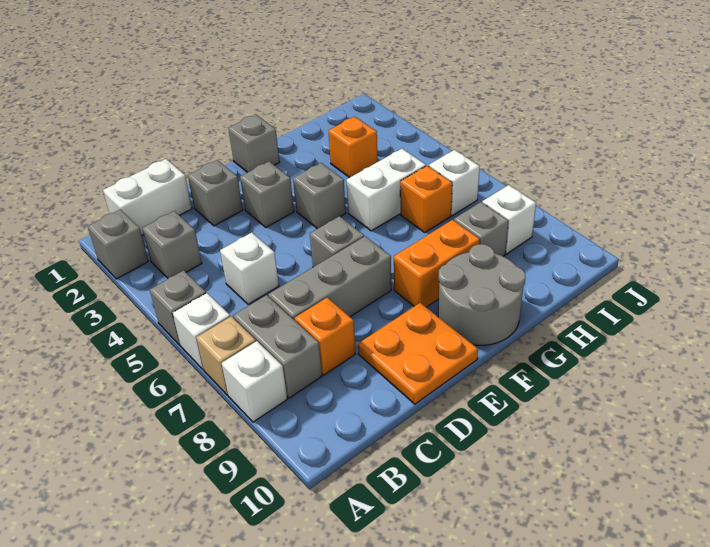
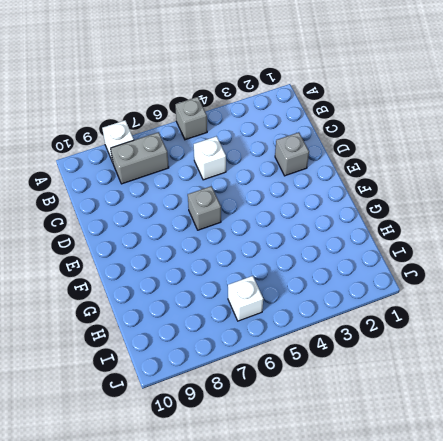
none -> grey 1x1 brick [88,209,148,279]
none -> white 1x1 brick [172,293,230,370]
none -> tan 1x1 brick [196,316,256,395]

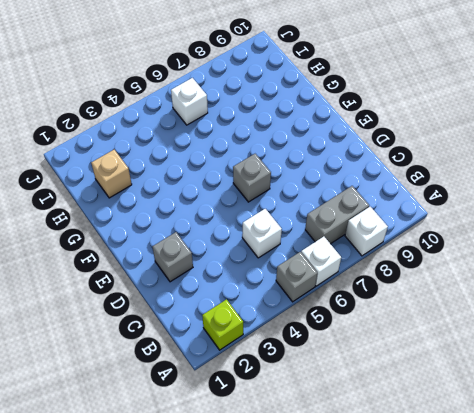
lime 1x1 brick [202,299,243,350] -> grey 1x1 brick [88,209,148,279]
tan 1x1 brick [91,150,132,198] -> tan 1x1 brick moved to [196,316,256,395]
none -> white 1x2 brick [103,159,192,235]
none -> grey 1x1 brick [142,211,202,278]
none -> grey 1x3 brick [268,236,391,320]

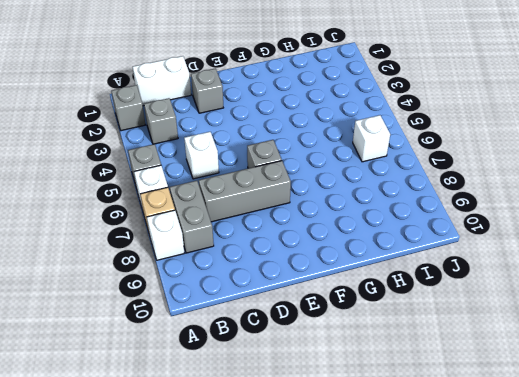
none -> orange 1x1 brick [295,298,355,375]
none -> orange 2x2 plate [358,303,478,404]
none -> grey 1x1 brick [240,162,294,227]

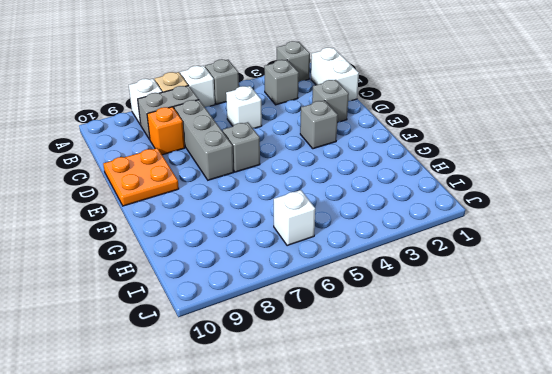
none -> grey 1x1 brick [228,114,280,173]
none -> grey 1x1 brick [293,163,346,229]
none -> orange 1x2 brick [394,220,480,307]

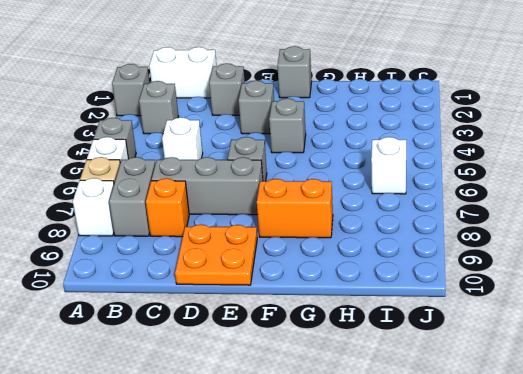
none -> grey 2x2 round brick [438,244,525,345]
none -> white 1x2 brick [346,149,426,231]
none -> orange 1x1 brick [328,116,378,178]

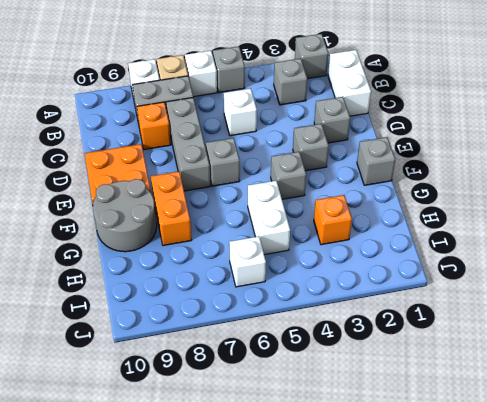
none -> orange 1x1 brick [400,166,452,232]
none -> grey 1x1 brick [454,202,508,256]
none -> white 1x1 brick [482,185,536,254]

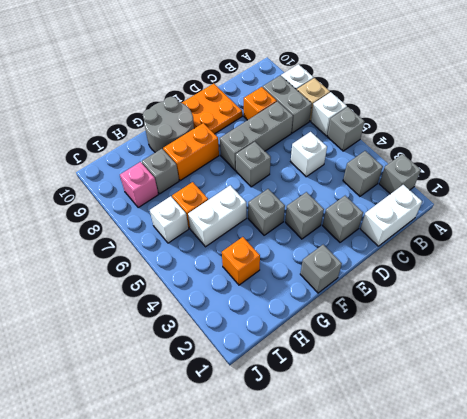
pink 1x1 brick [120,162,158,208] -> white 1x1 brick [482,185,536,254]

